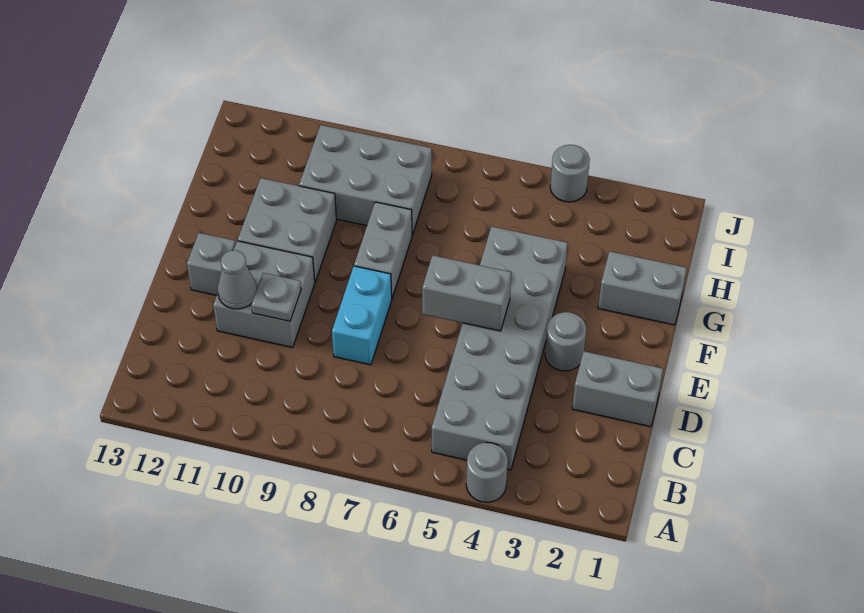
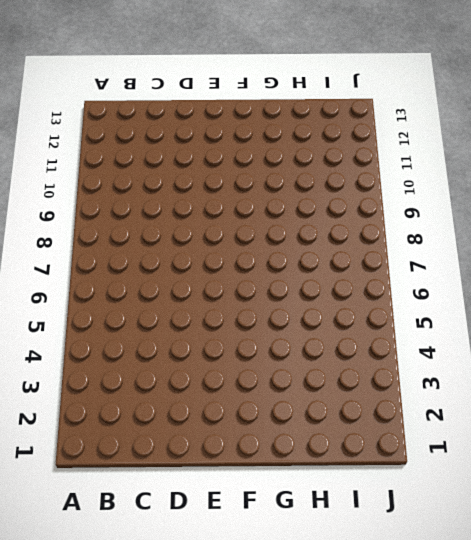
none -> grey 1x1 round brick [466,443,508,502]
none -> grey 2x6 brick [432,227,568,470]
none -> grey 1x2 brick [572,351,663,427]

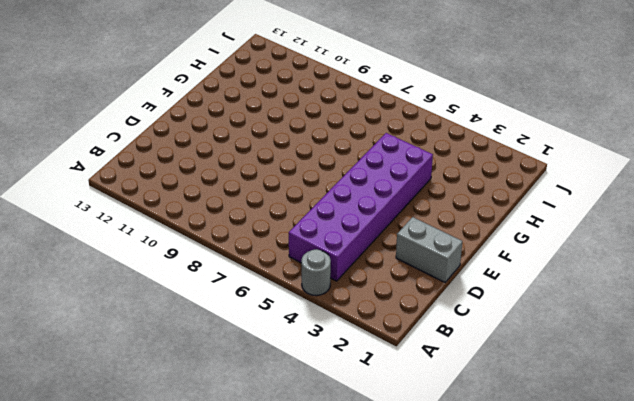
purple 2x6 brick [289,133,433,281] -> grey 2x6 brick [432,227,568,470]
none -> cyan 1x2 brick [332,266,392,365]
none -> grey 2x2 brick [213,241,315,348]
none -> grey 1x1 round brick [545,312,586,371]

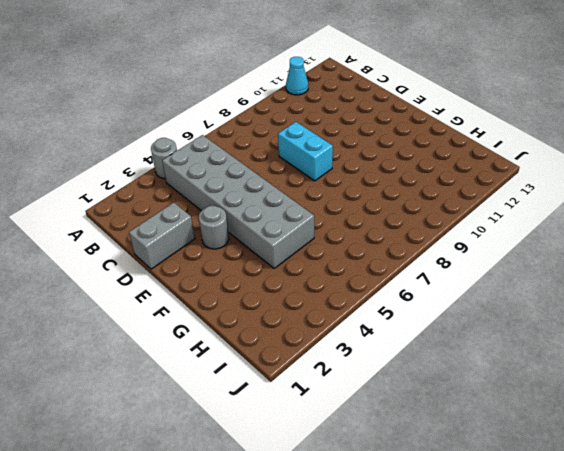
cyan 1x1 cone [286,57,308,95] -> none
none -> grey 2x2 brick [213,241,315,348]
none -> grey 1x1 brick [187,233,236,295]
none -> grey 1x2 brick [354,202,412,298]

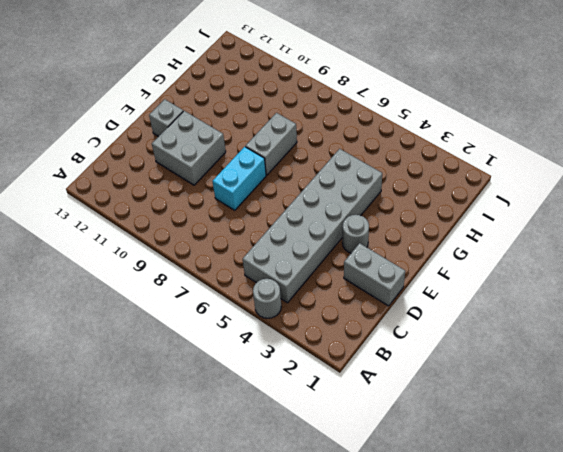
none -> grey 2x2 brick [238,178,337,281]
none -> grey 1x2 brick [598,251,687,325]
none -> grey 2x3 brick [299,125,432,235]

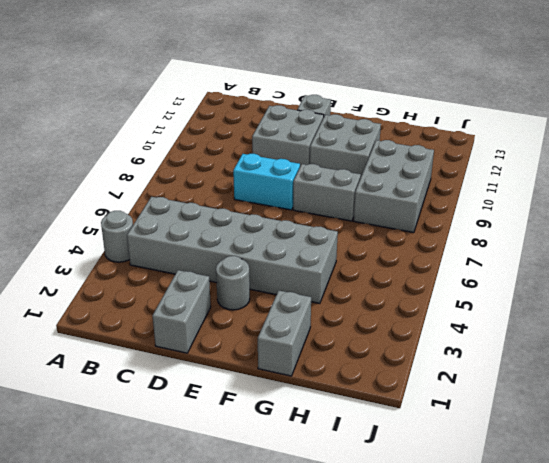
none -> grey 1x1 round brick [550,145,590,202]
none -> grey 1x1 plate [251,273,301,321]
none -> grey 1x1 cone [217,250,257,309]

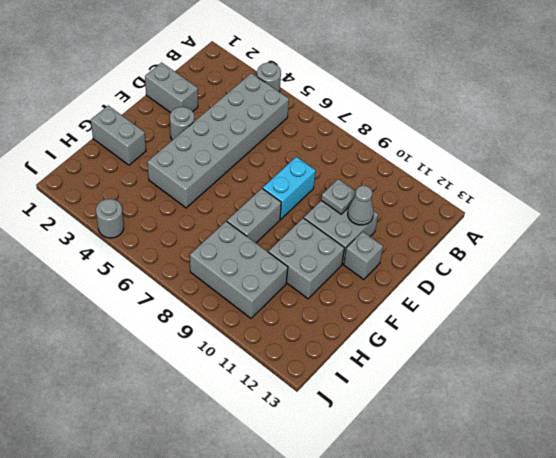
none -> grey 1x2 brick [422,255,511,331]

